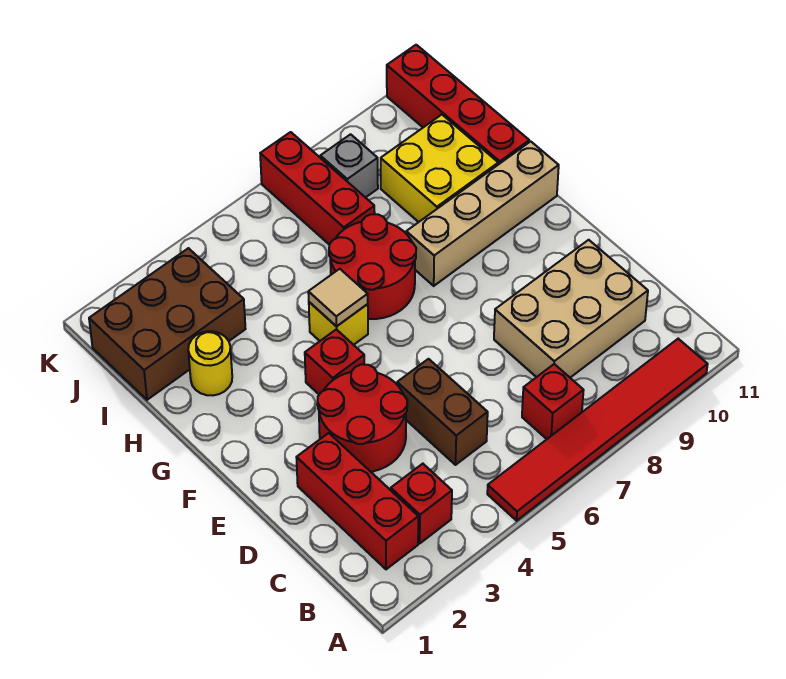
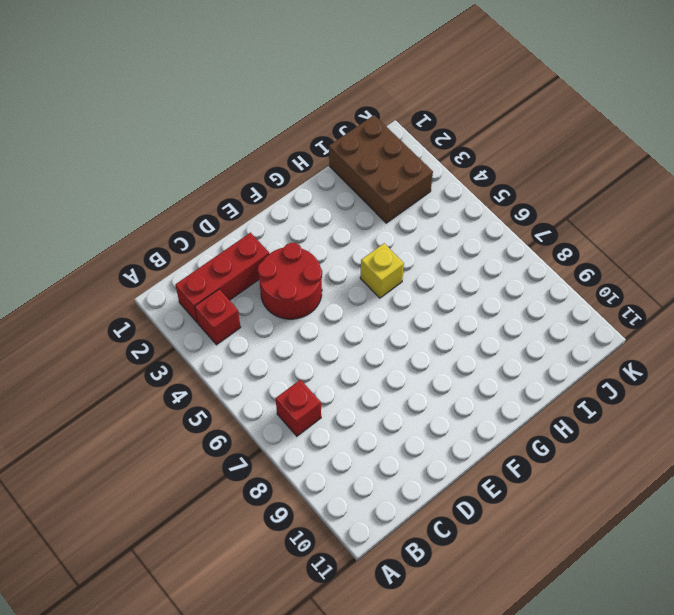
none -> red 1x6 tile [487,339,708,521]
none -> brown 1x2 brick [397,359,488,465]
none -> tan 2x3 brick [494,240,648,378]

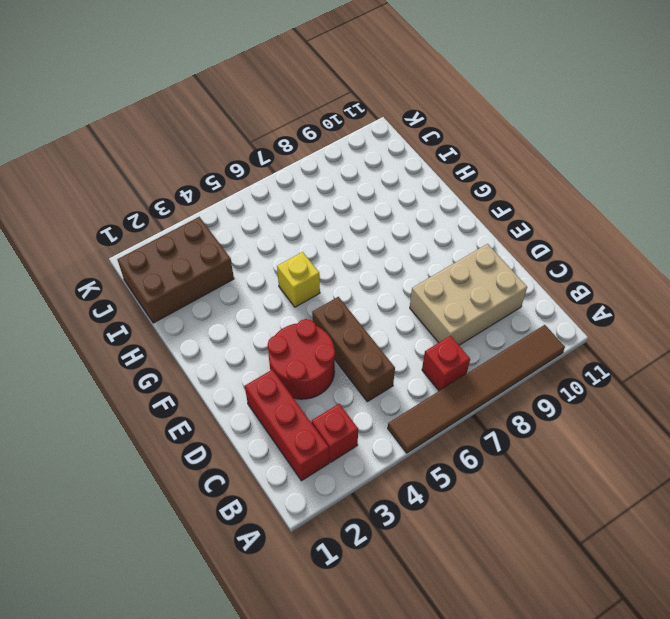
brown 1x6 tile [388,325,565,453] -> red 1x6 tile [487,339,708,521]
brown 1x3 brick [312,297,395,402] -> brown 1x2 brick [397,359,488,465]
none -> red 1x1 brick [305,329,364,394]
none -> red 2x2 round brick [329,214,416,319]
none -> tan 1x4 brick [406,141,559,286]

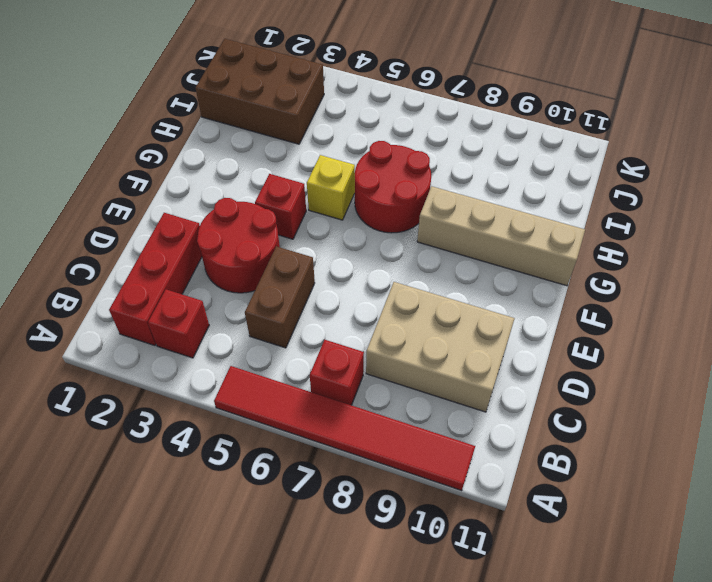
none -> yellow 1x1 round brick [188,331,232,395]
none -> yellow 2x2 brick [381,115,498,222]
none -> red 1x4 brick [387,45,529,165]

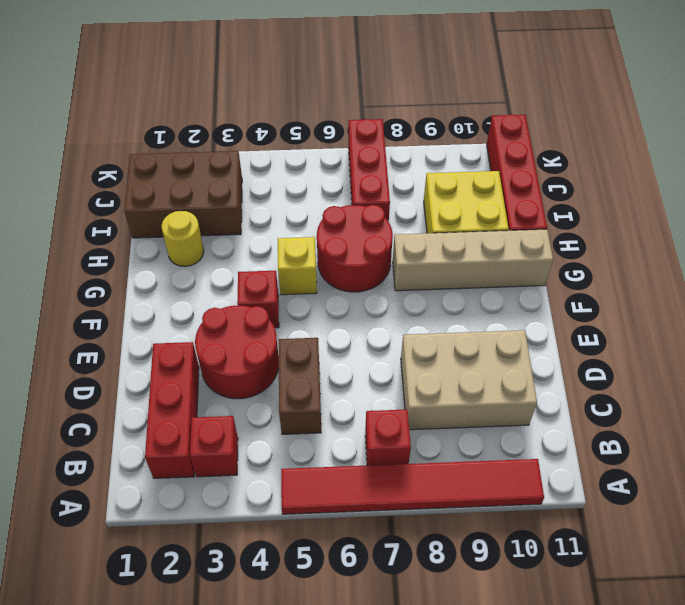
none -> grey 1x1 brick [320,134,378,198]
none -> tan 1x1 tile [308,269,368,327]

